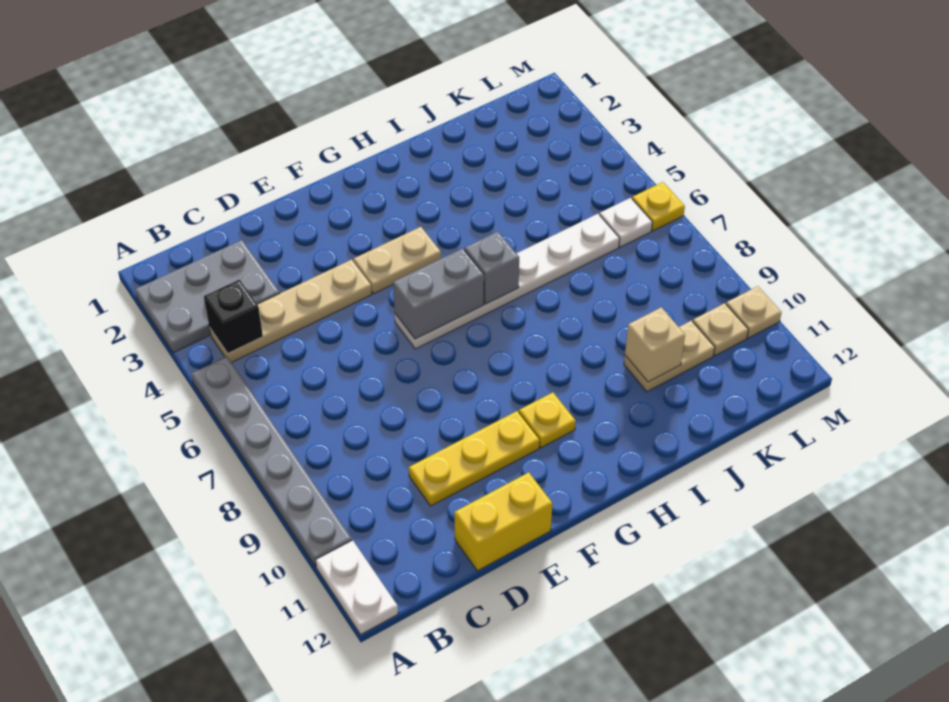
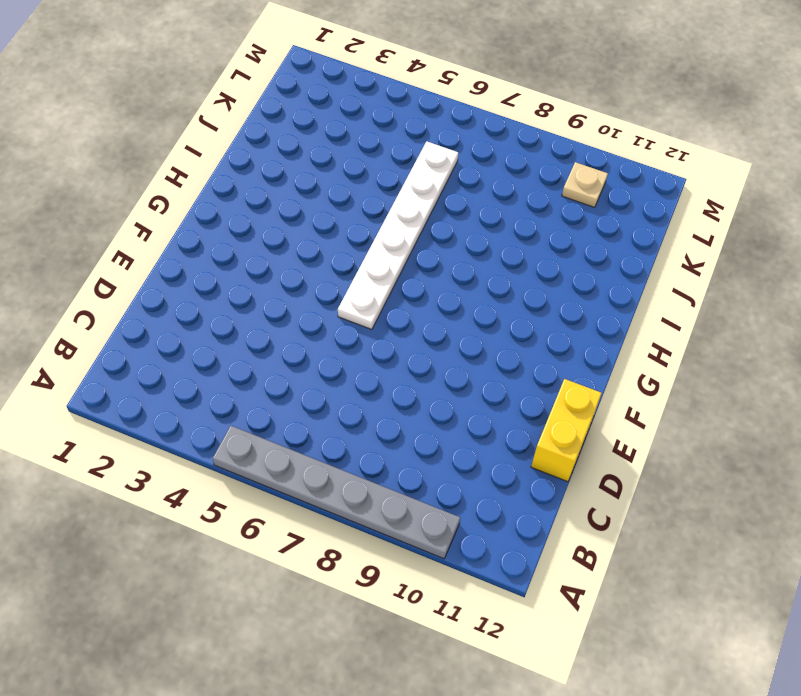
none -> grey 2x3 plate [135,240,280,353]
none -> white 1x2 plate [315,540,398,635]
none -> tan 1x4 plate [209,260,372,363]

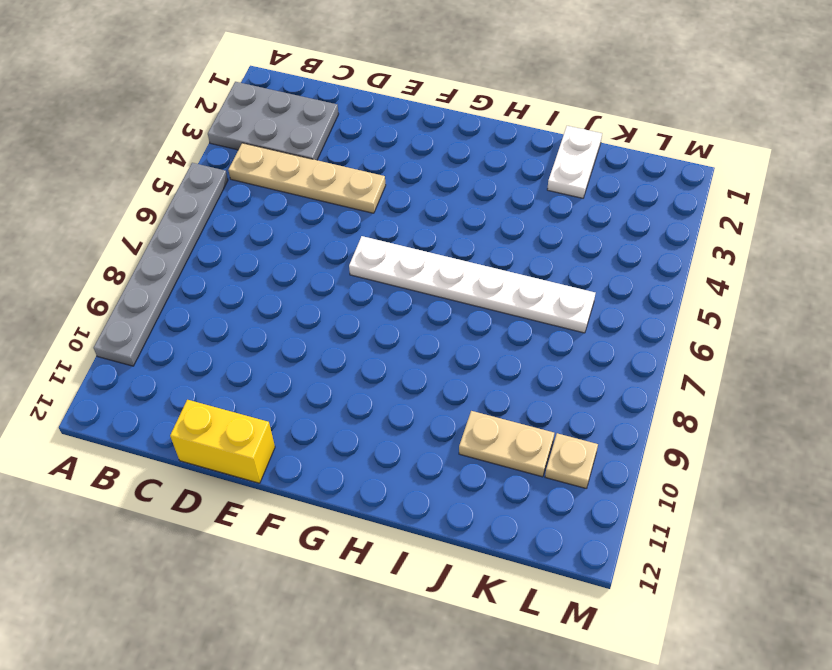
white 1x2 plate [547,126,602,198] -> white 1x2 plate moved to [315,540,398,635]
none -> yellow 1x3 plate [409,411,540,506]
none -> tan 1x2 plate [353,227,441,294]
none -> yellow 1x1 plate [519,393,576,448]

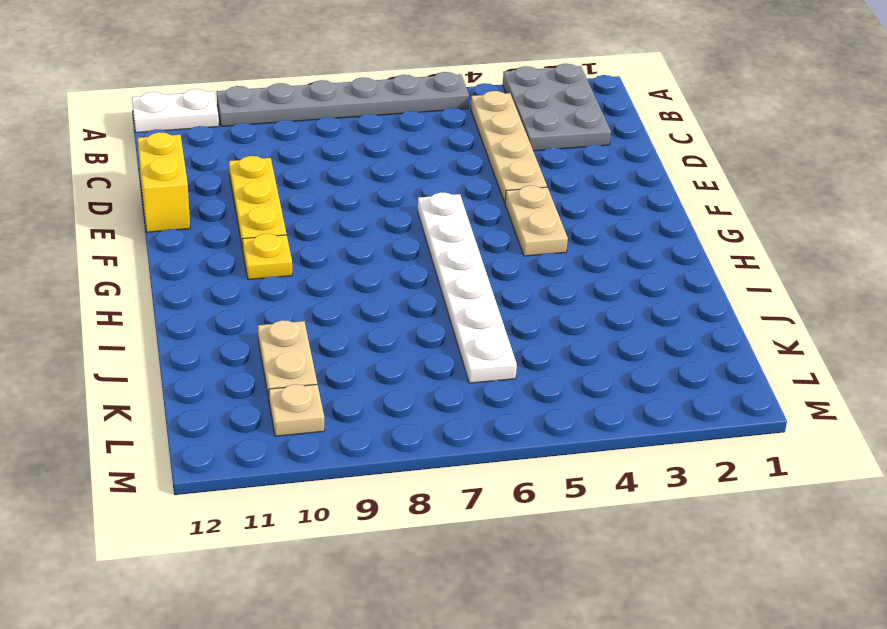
none -> white 1x1 plate [600,198,652,247]
none -> yellow 1x1 plate [632,182,685,231]
none -> tan 1x1 plate [726,286,782,338]

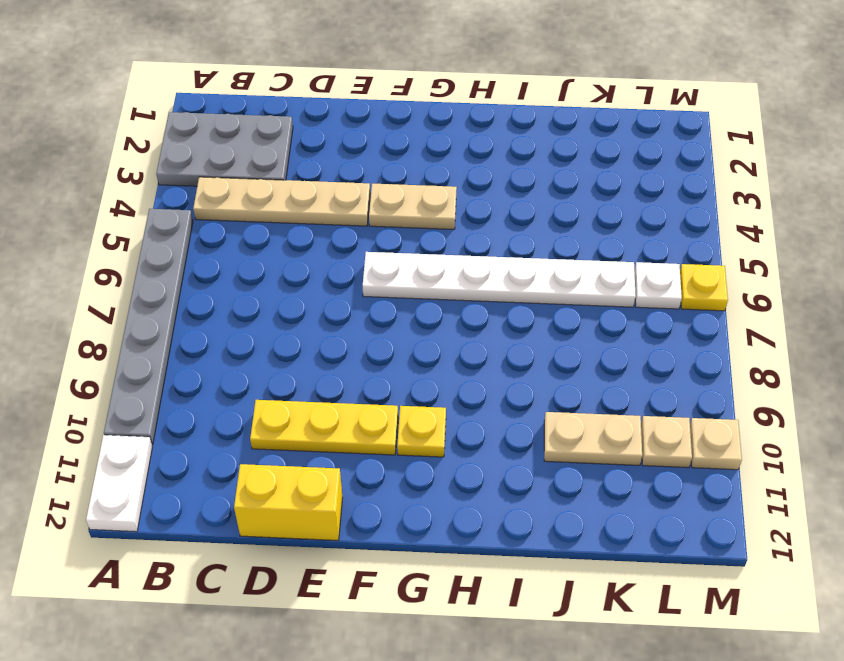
none -> black 1x1 brick [204,280,263,353]
none -> grey 1x2 brick [393,248,484,339]
none -> grey 1x1 brick [465,232,519,304]

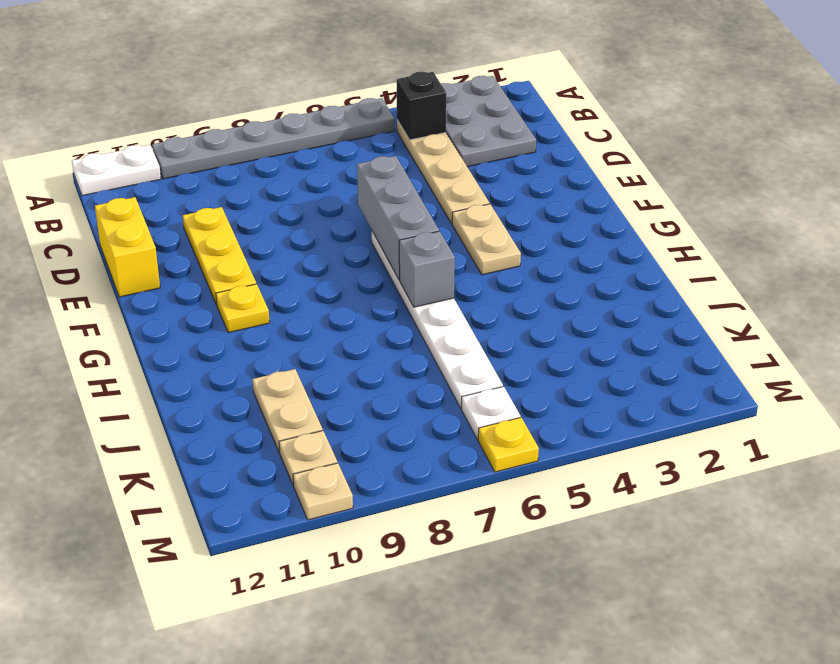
grey 1x3 brick [357,156,439,280] -> grey 1x2 brick [393,248,484,339]
none -> tan 1x1 brick [625,307,685,382]

